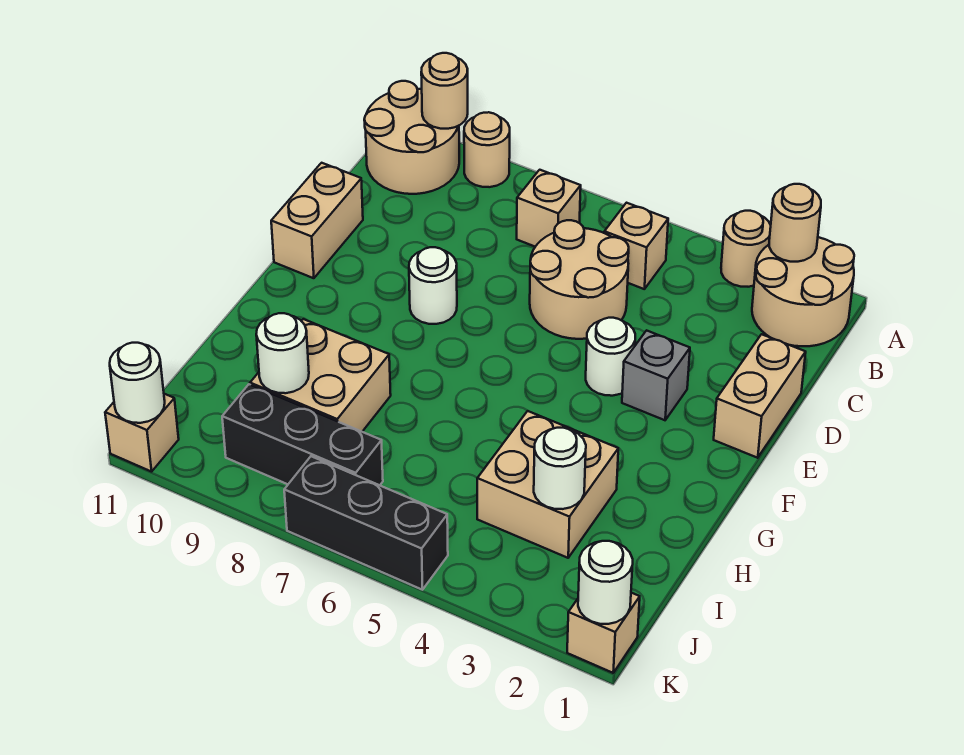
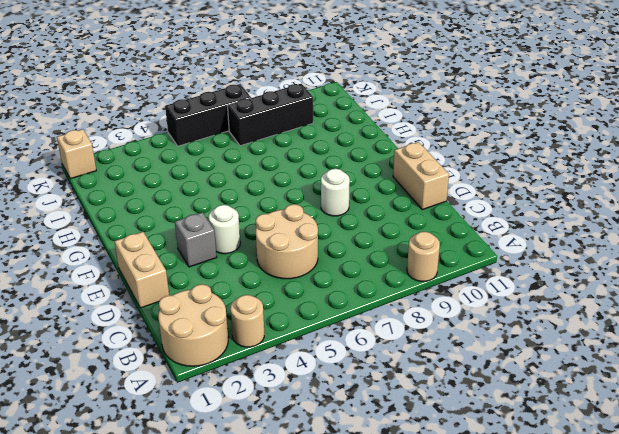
none -> tan 2x2 round brick [364,81,459,194]
none -> tan 1x1 brick [604,203,668,289]
none -> tan 1x1 brick [517,170,581,247]

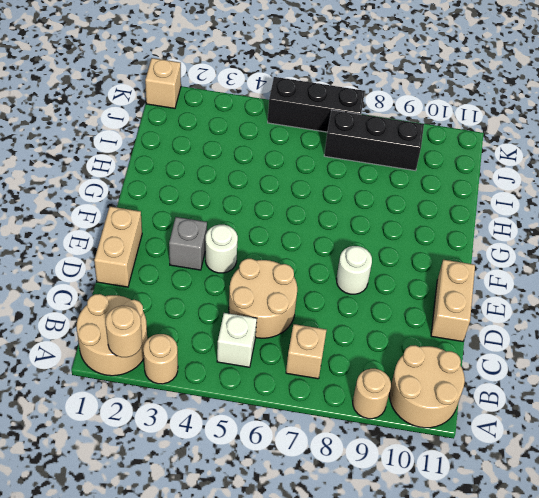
white 1x1 brick [217,313,257,367] -> tan 1x1 brick [604,203,668,289]
none -> tan 2x2 brick [477,411,618,558]
none -> tan 2x2 brick [250,319,391,432]
none -> tan 1x1 brick [105,394,179,472]

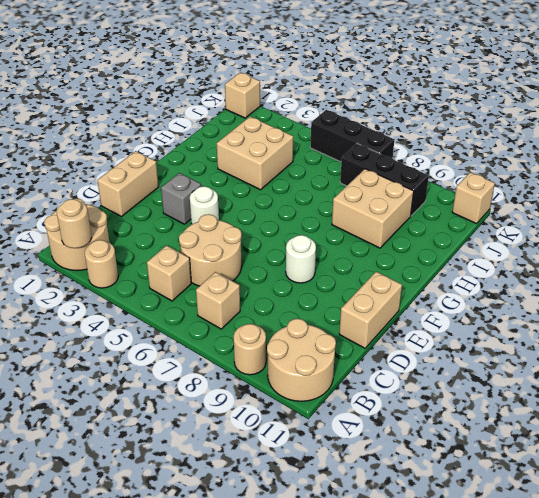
none -> tan 1x1 round brick [421,53,468,129]
none -> white 1x1 round brick [534,428,586,509]
none -> white 1x1 round brick [256,313,309,393]

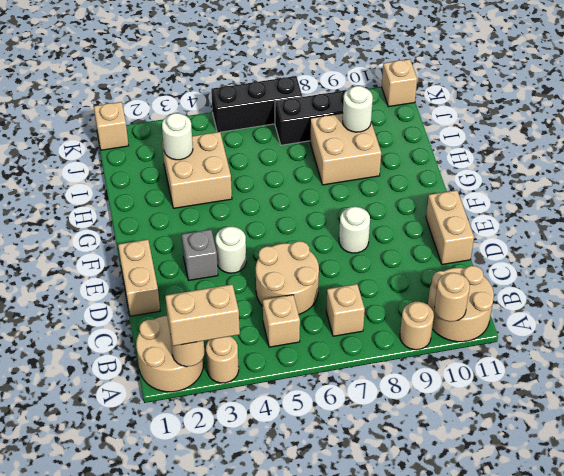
tan 1x2 brick [165,284,240,346] -> none
none -> white 1x1 round brick [578,541,633,624]
none -> white 1x1 round brick [110,343,165,423]

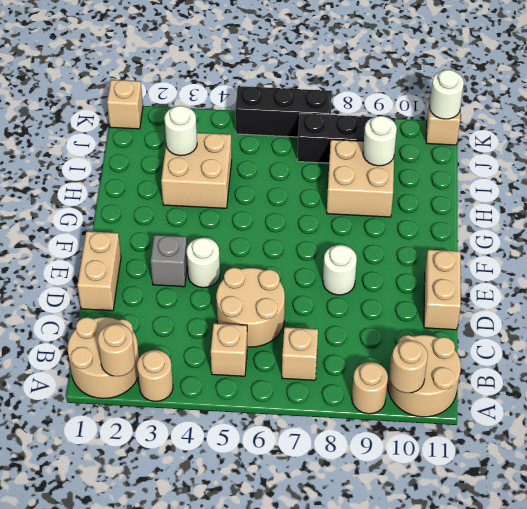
none -> white 1x1 round brick [578,541,633,624]

